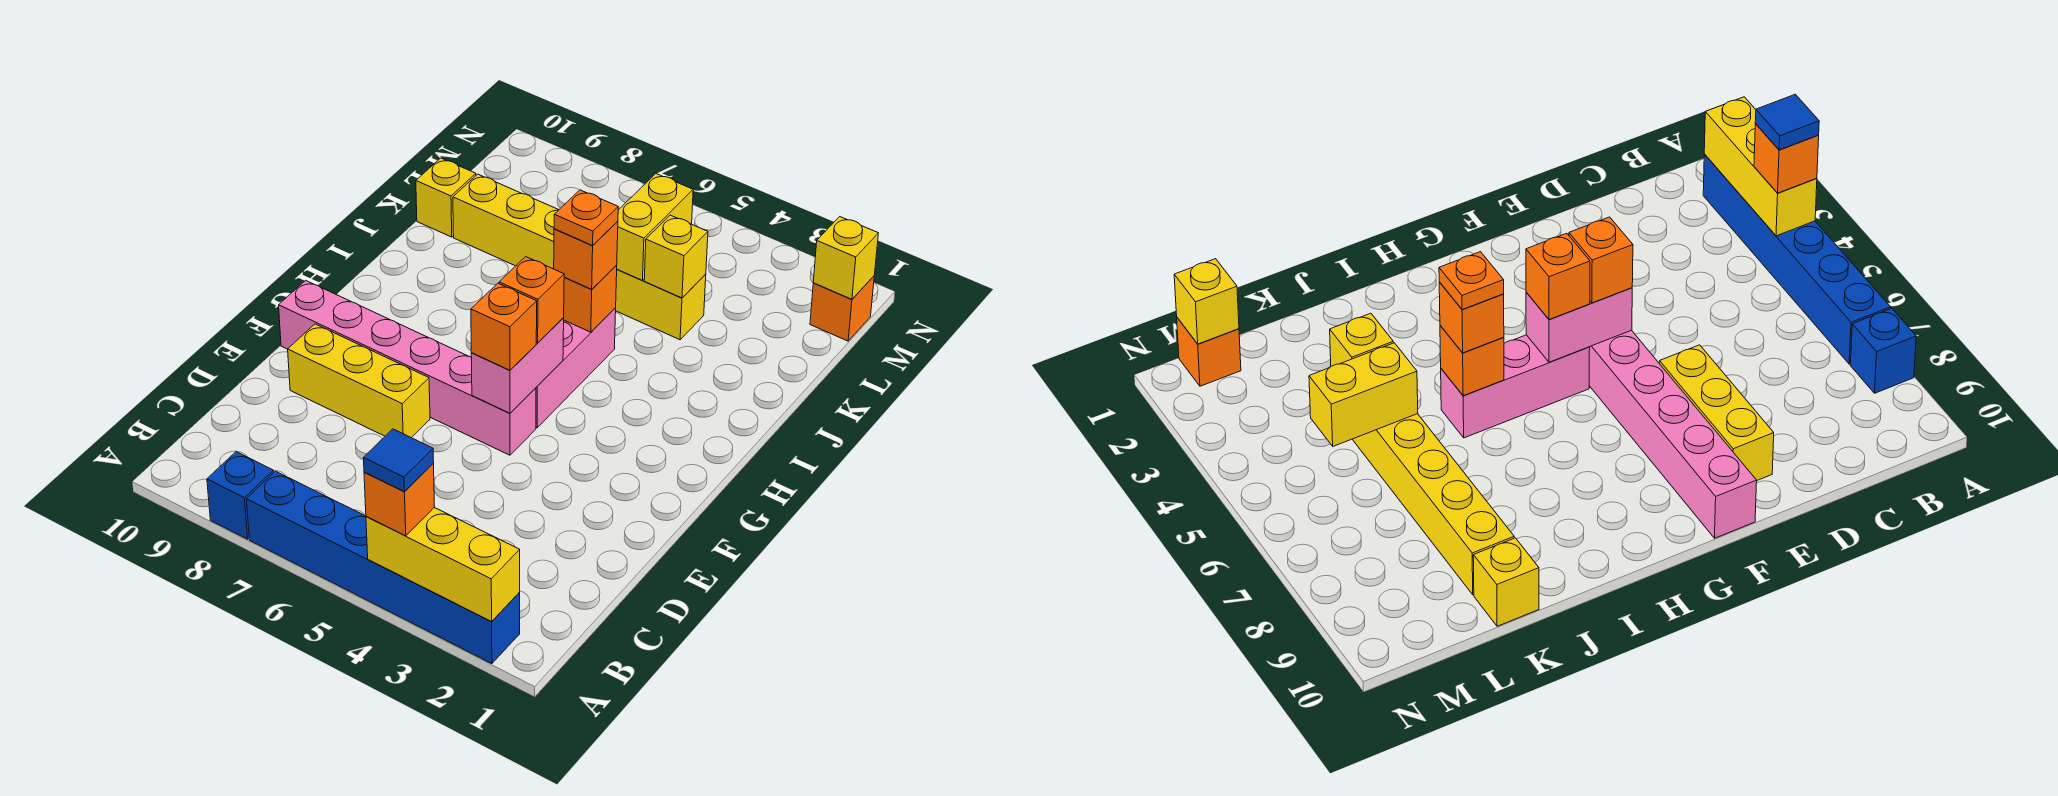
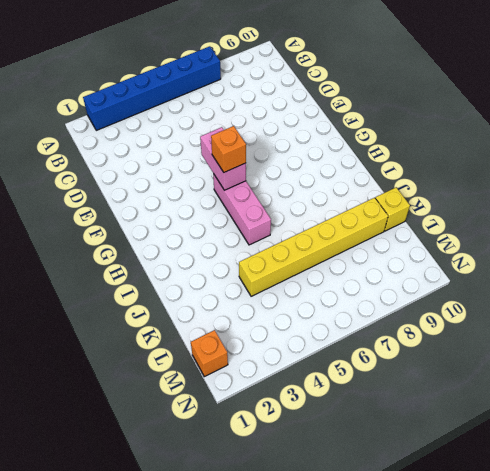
none -> blue 1x1 brick [207,452,274,539]
none -> yellow 1x3 brick [288,324,430,438]
none -> pink 1x6 brick [279,280,536,455]

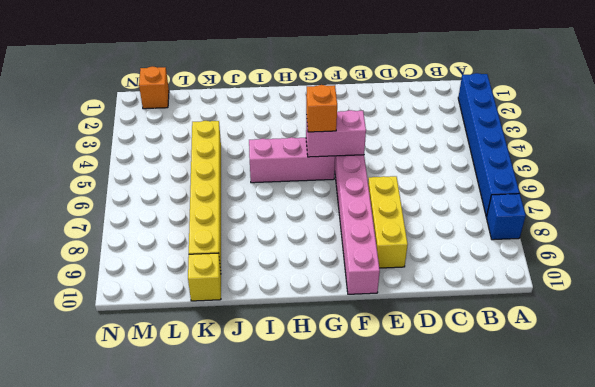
none -> yellow 1x3 brick [366,508,520,621]
none -> orange 1x1 brick [564,265,617,332]
none -> yellow 1x1 brick [644,215,708,298]

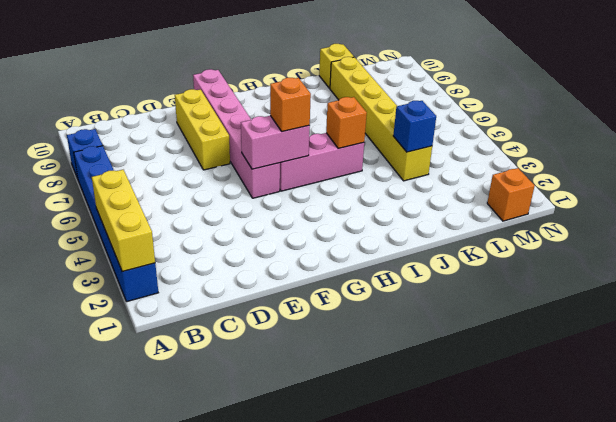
blue 1x1 brick [393,101,436,152] -> yellow 1x1 brick [644,215,708,298]
none -> yellow 1x2 brick [617,174,693,280]
none -> yellow 1x1 brick [813,217,878,299]
none -> orange 1x1 brick [364,464,435,536]

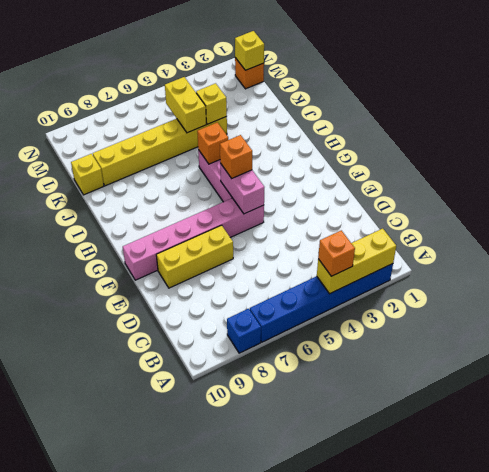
none -> orange 1x1 brick [471,283,537,370]
none -> orange 1x1 brick [554,221,618,289]
none -> blue 1x1 tile [364,429,434,491]

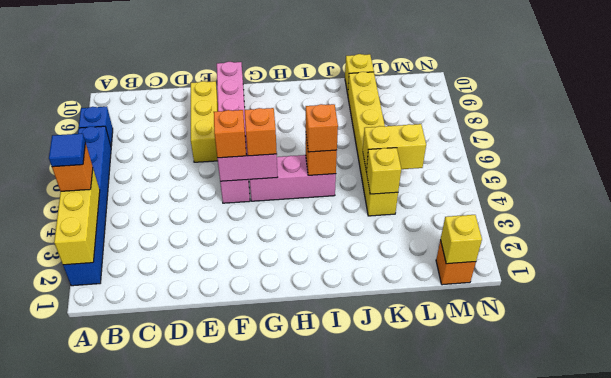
none -> orange 1x1 plate [554,190,618,245]

